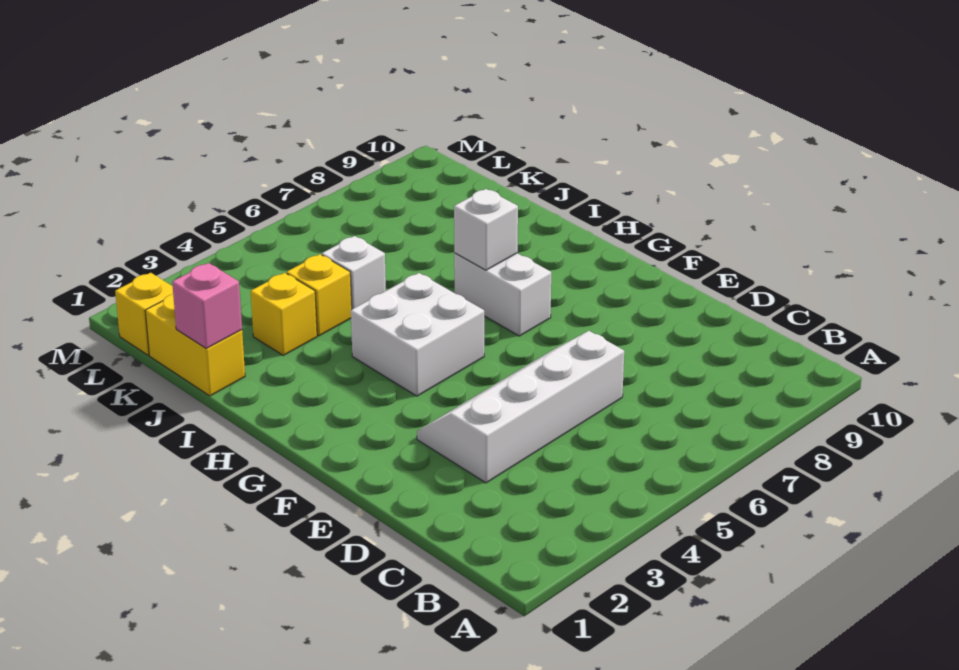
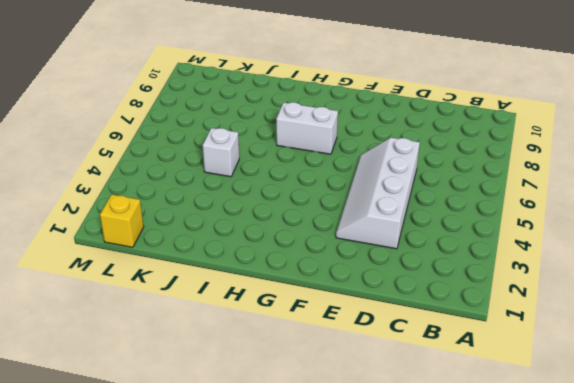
none -> white 2x2 brick [351,273,484,396]
none -> yellow 1x2 brick [145,294,245,396]

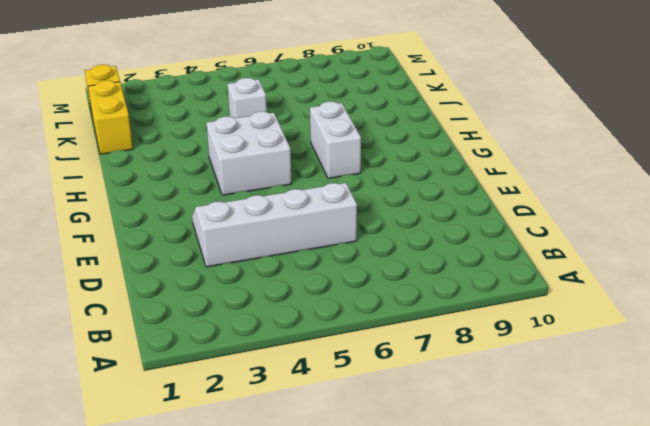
none -> yellow 1x1 brick [251,273,317,355]
none -> yellow 1x1 brick [287,254,352,336]

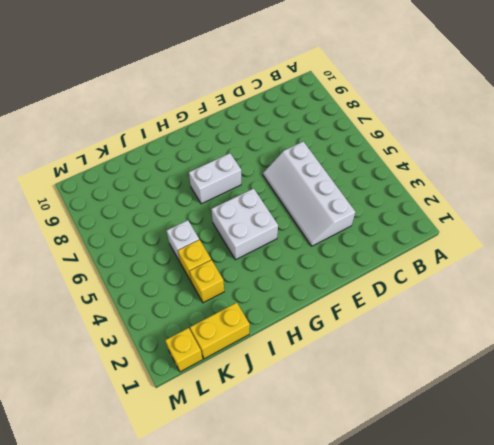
none -> white 1x1 brick [454,189,518,270]
none -> pink 1x1 brick [172,263,242,348]

